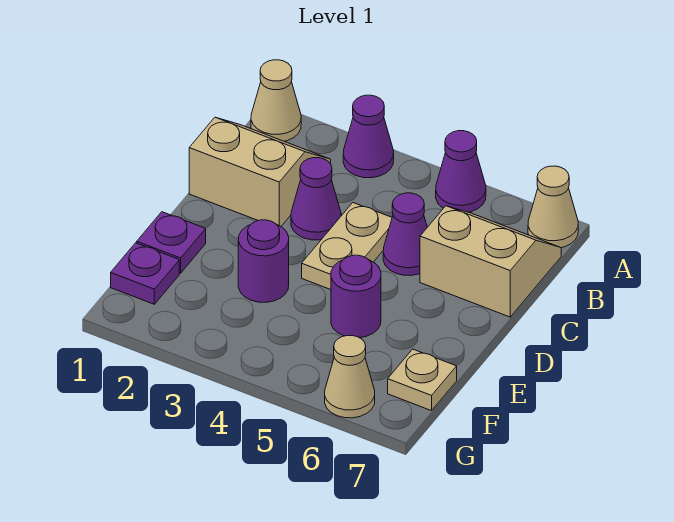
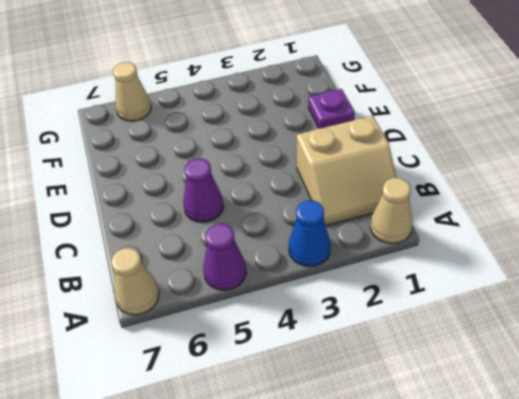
blue 1x1 cone [289,200,331,266] -> purple 1x1 cone [343,95,394,178]
none -> tan 2x2 slope [420,206,561,317]
none -> purple 1x1 cone [291,158,341,240]
none -> tan 1x2 plate [302,203,392,290]

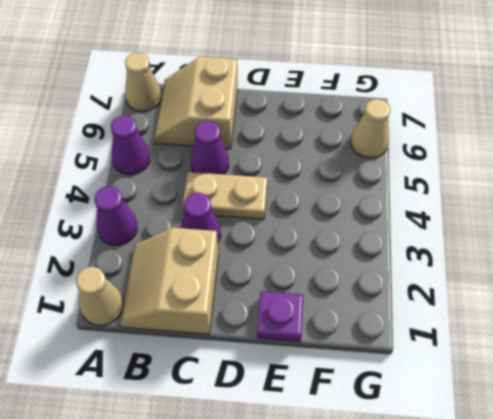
none -> purple 1x1 round brick [238,220,289,302]
none -> purple 1x1 round brick [331,255,381,338]
none -> purple 1x1 plate [111,243,179,304]

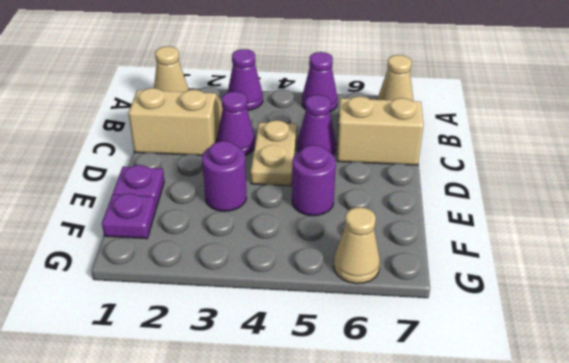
none -> tan 1x1 plate [388,349,457,411]

